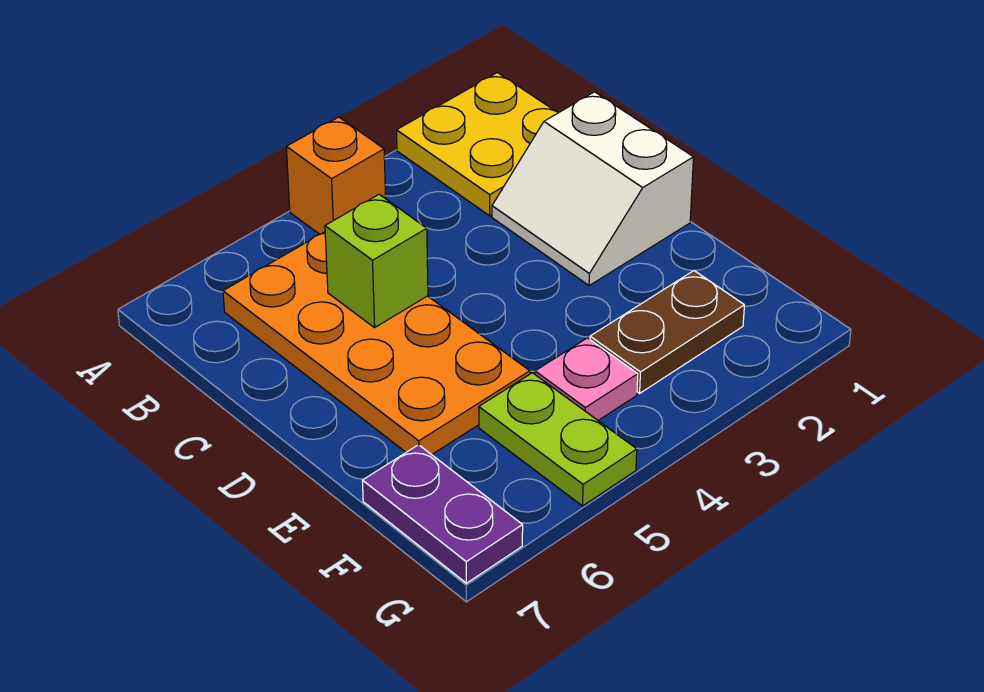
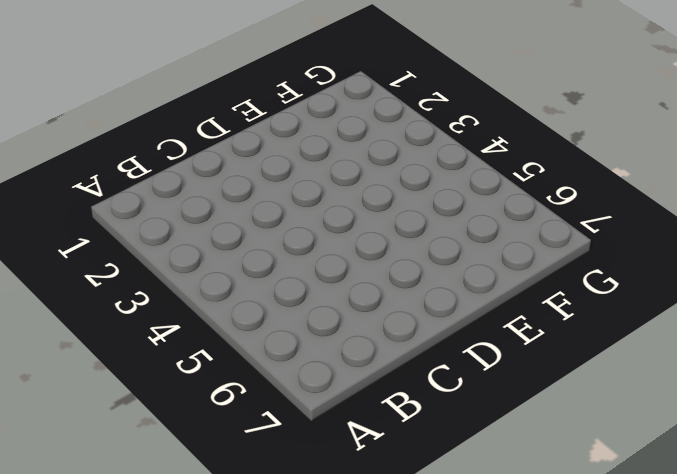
none -> yellow 2x2 plate [397,73,558,216]
none -> orange 1x1 brick [286,117,386,234]

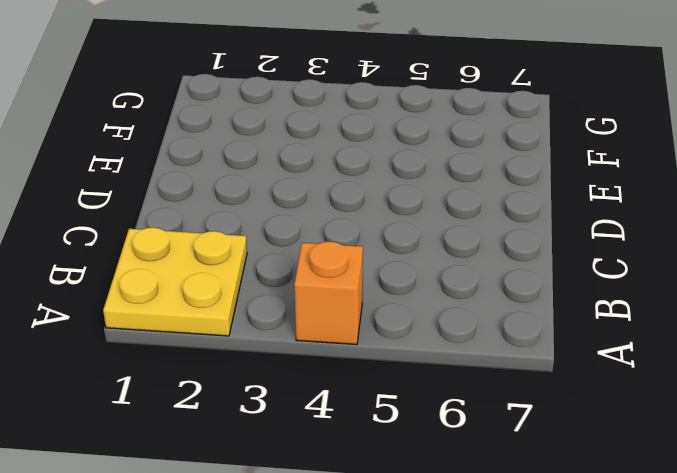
none -> orange 2x4 plate [223,232,530,455]
none -> white 2x2 slope [492,92,694,286]

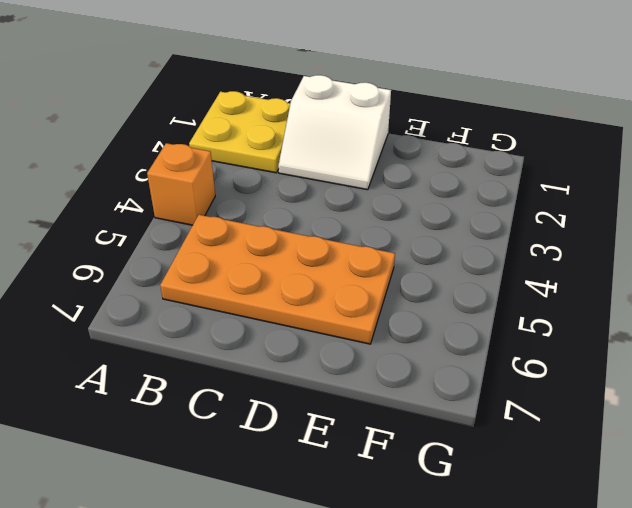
none -> brown 1x2 plate [590,271,744,393]
none -> pink 1x1 plate [535,338,638,420]

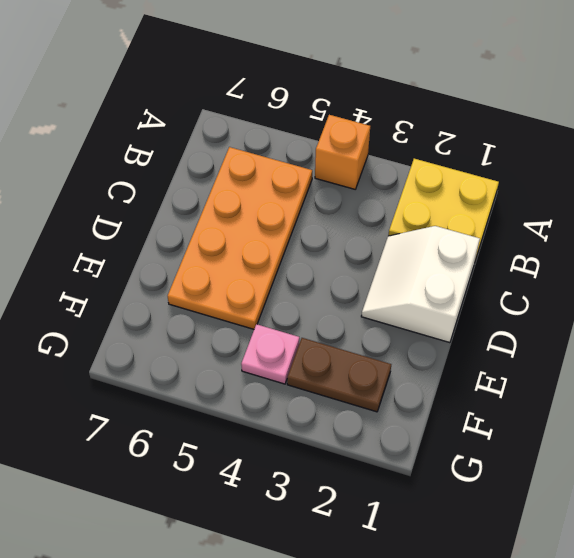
none -> lime 1x2 plate [479,373,637,506]
none -> purple 1x2 plate [362,445,523,583]

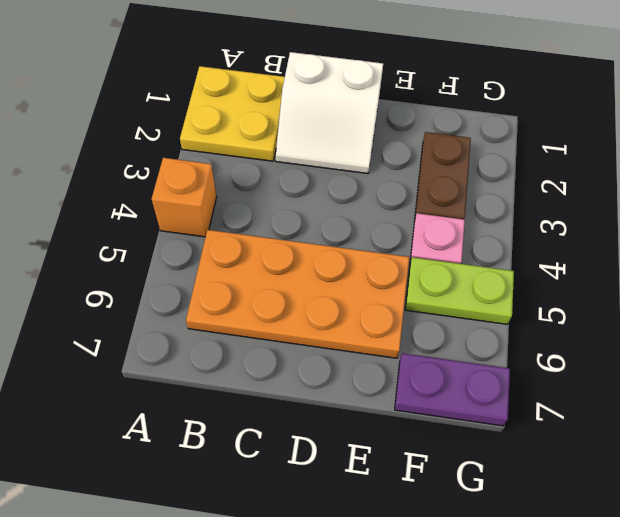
none -> lime 1x1 brick [325,194,428,328]

